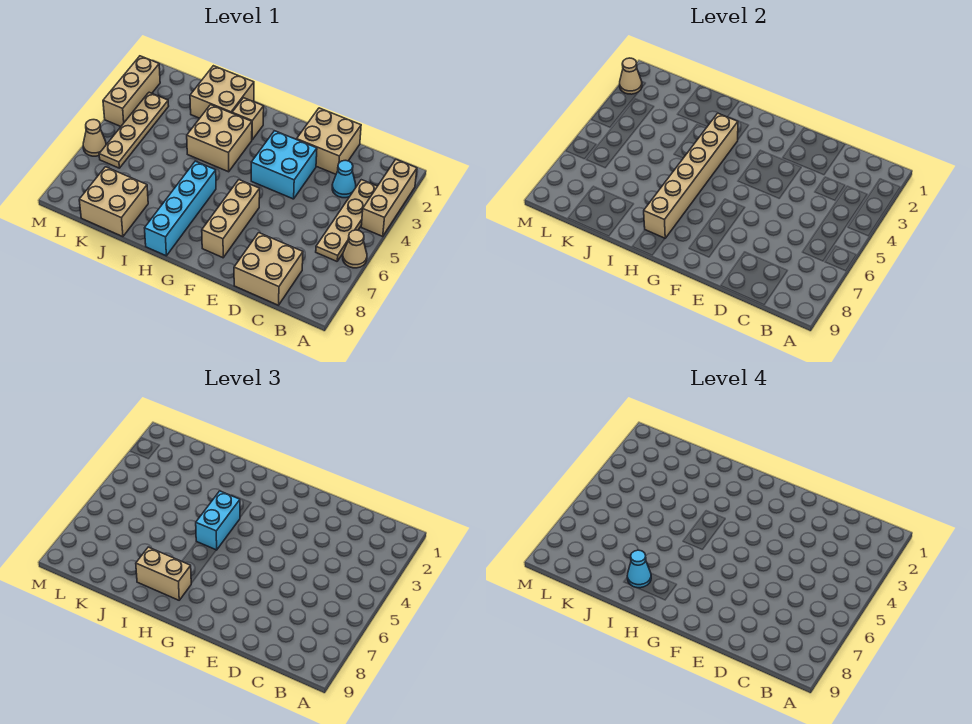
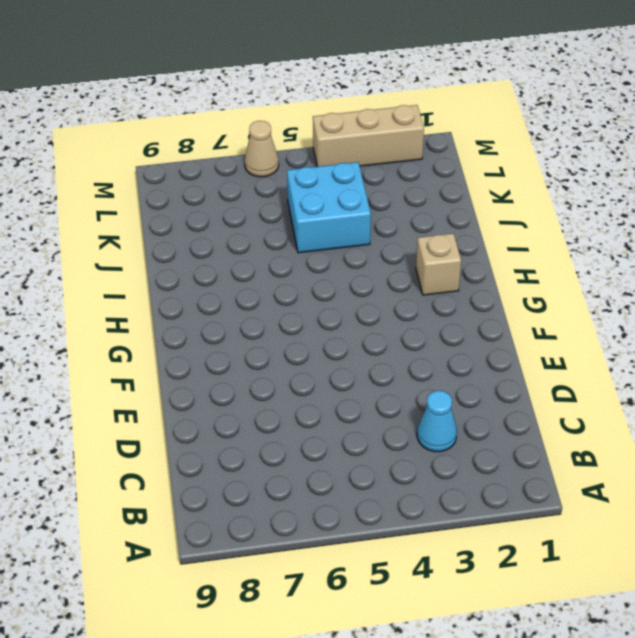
cyan 2x2 brick [287,162,371,253] -> cyan 2x2 brick moved to [251,131,317,199]
none -> tan 1x3 brick [361,160,417,236]
none -> tan 1x1 cone [343,230,367,268]
none -> tan 1x4 plate [316,180,377,261]

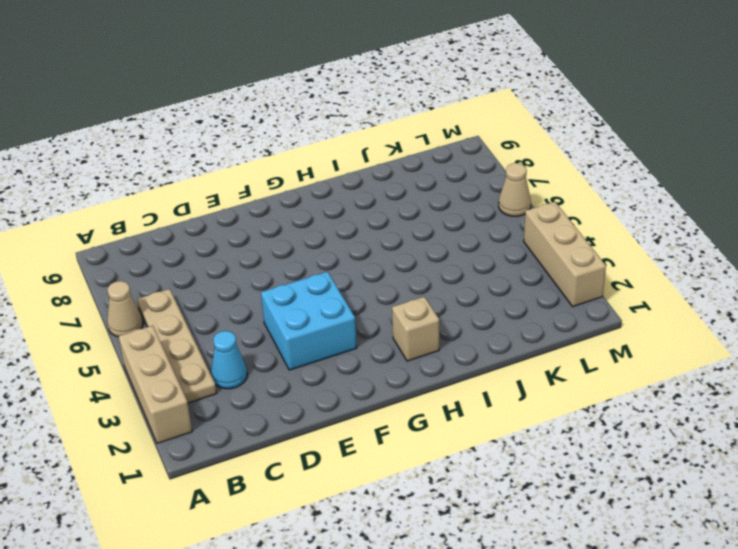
none -> tan 2x2 brick [234,233,303,305]
none -> tan 2x2 brick [297,108,361,174]
none -> tan 1x3 brick [202,180,260,258]

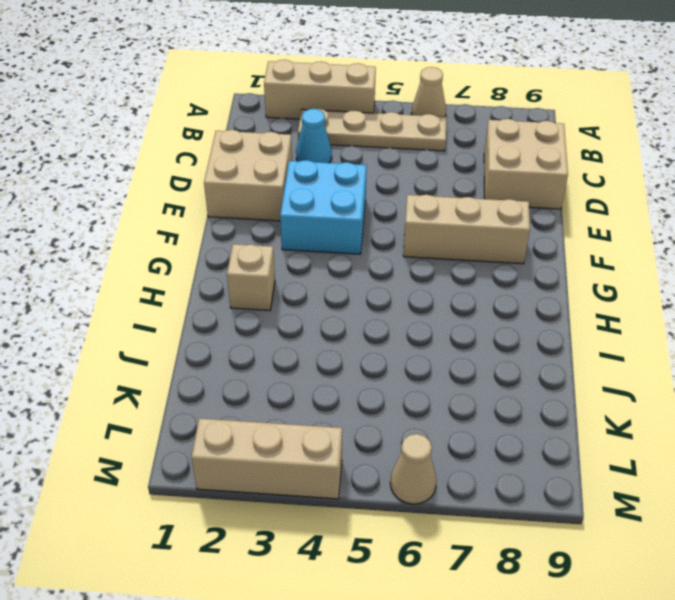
none -> tan 2x2 brick [187,105,252,172]
none -> cyan 1x4 brick [145,161,216,256]
none -> tan 2x2 brick [190,66,254,118]

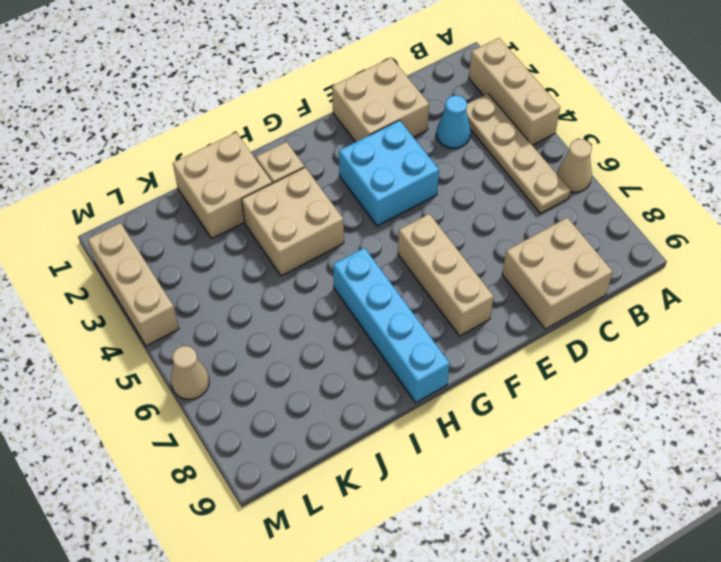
none -> tan 2x2 brick [79,167,148,237]
none -> tan 1x4 plate [99,92,169,168]
none -> tan 1x6 brick [644,113,738,238]

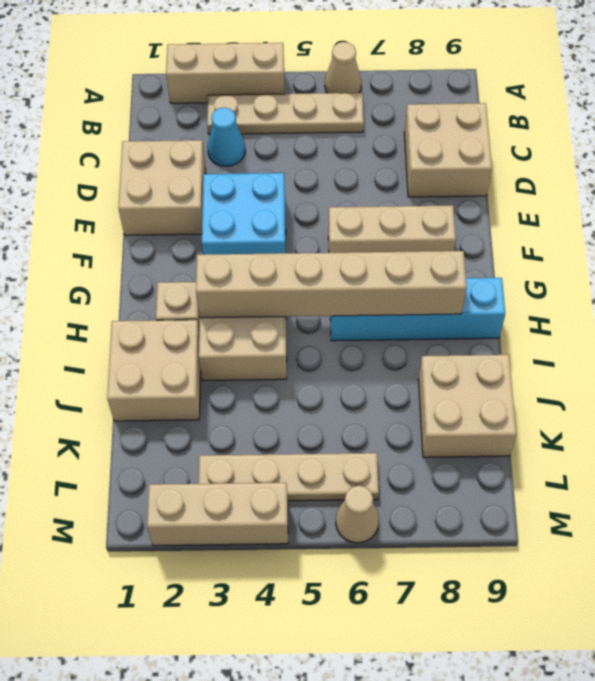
none -> tan 1x1 cone [620,58,642,94]
none -> cyan 1x2 brick [196,491,240,550]
none -> tan 1x2 brick [136,547,191,600]

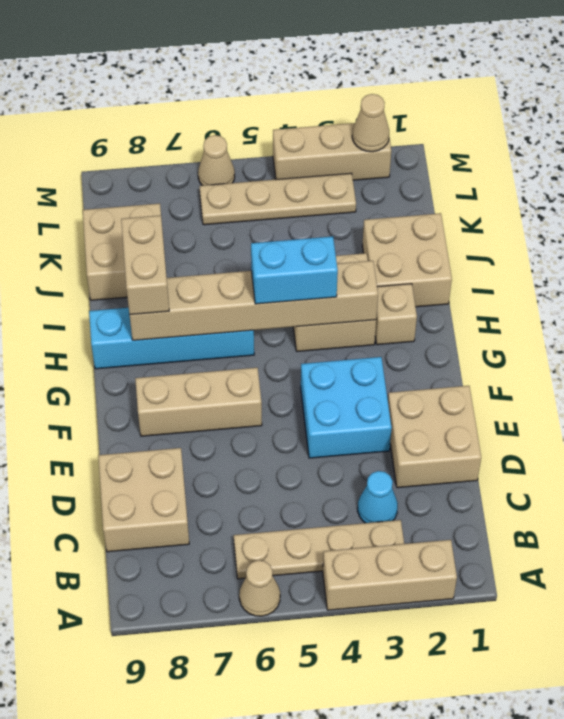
none -> cyan 1x1 cone [627,550,651,588]

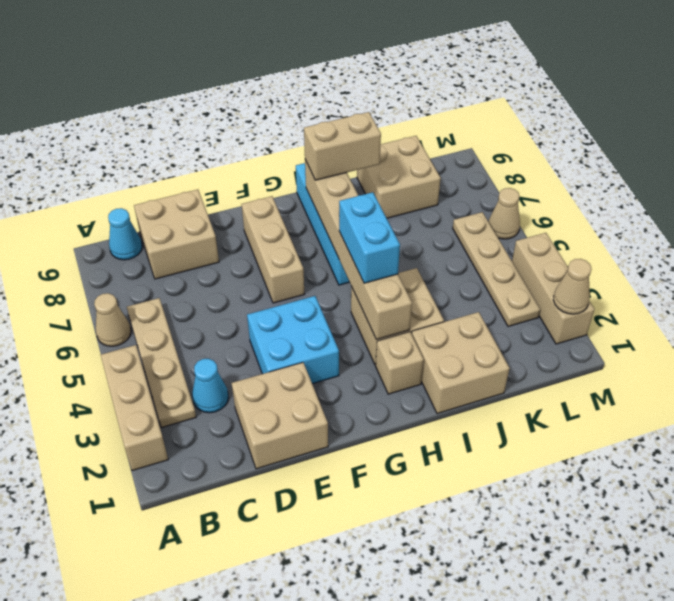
cyan 1x1 cone [108,208,142,260] -> cyan 1x1 cone moved to [627,550,651,588]

